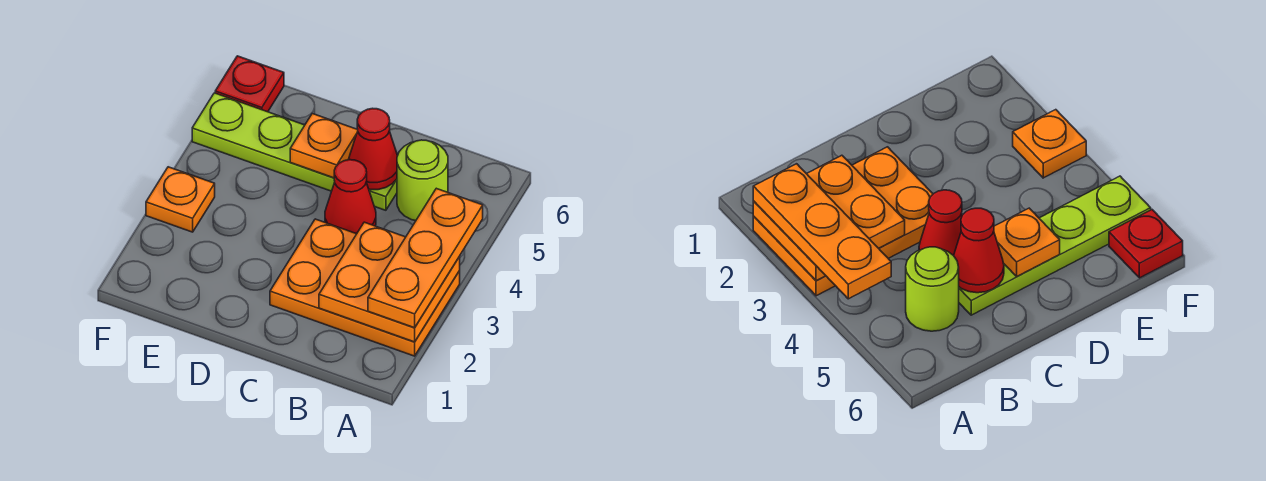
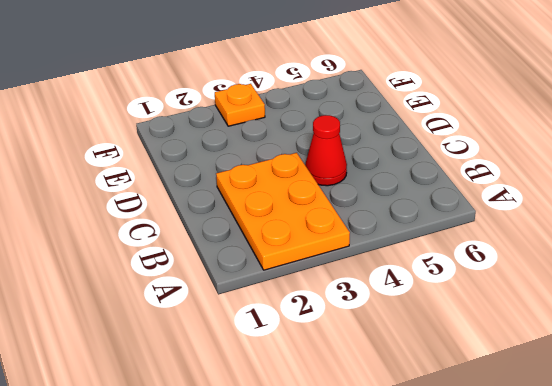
none -> lime 1x1 round brick [397,140,448,221]
none -> lime 1x4 plate [192,93,397,210]

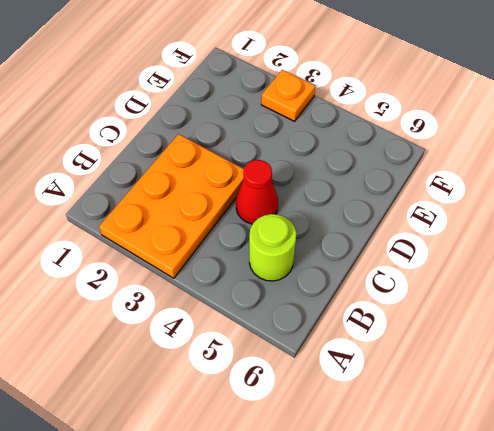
none -> lime 1x4 plate [192,93,397,210]
none -> red 1x1 plate [215,56,284,112]

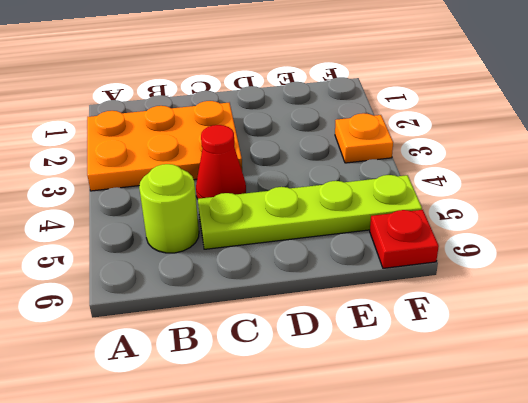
none -> orange 2x2 plate [319,222,460,342]
none -> red 1x1 cone [349,108,398,190]

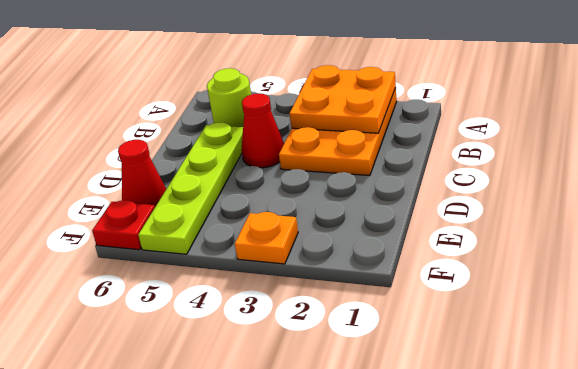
red 1x1 cone [118,140,166,207] -> red 1x1 cone moved to [349,108,398,190]
none -> orange 1x1 plate [290,114,358,178]
none -> orange 1x3 plate [368,188,483,328]

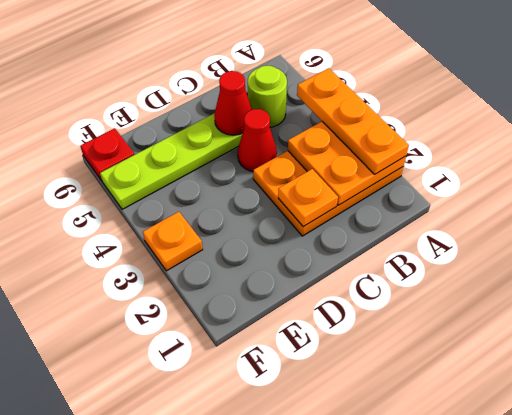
orange 1x1 plate [278,169,338,227] -> orange 1x1 plate moved to [290,114,358,178]

